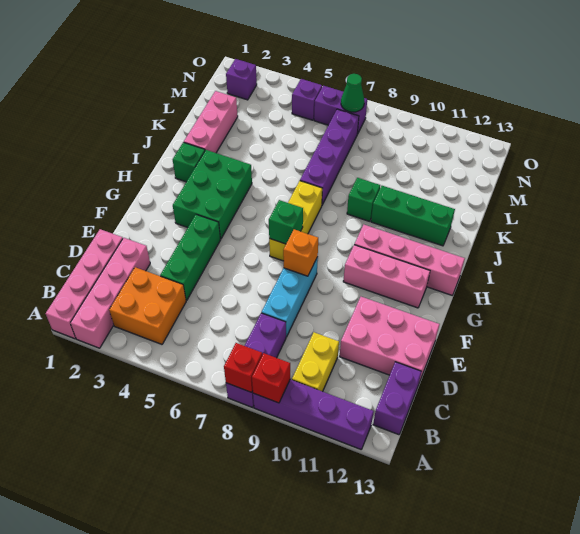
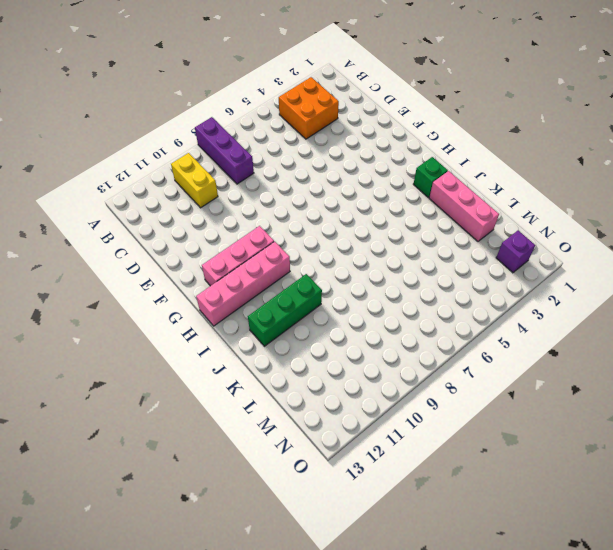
none -> pink 1x4 brick [46,229,123,339]
none -> pink 1x4 brick [70,238,150,348]
none -> purple 1x4 brick [253,380,374,449]

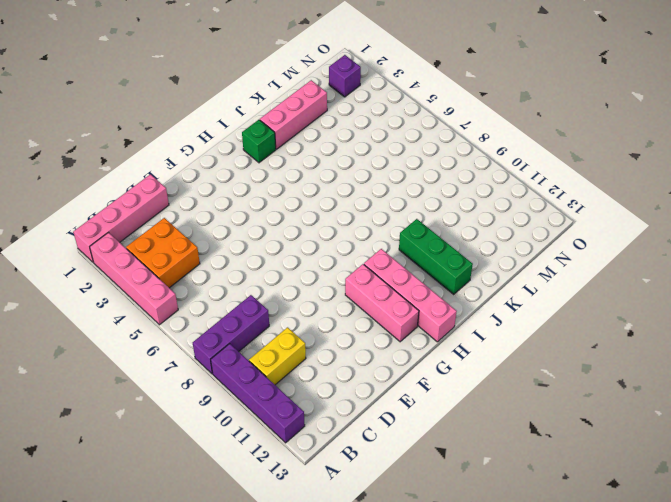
pink 1x4 brick [90,233,178,325] -> pink 1x4 brick turned to [70,238,150,348]
none -> purple 1x2 brick [373,362,422,435]
none -> green 1x3 brick [160,214,220,300]
none -> cyan 1x3 brick [262,257,318,337]

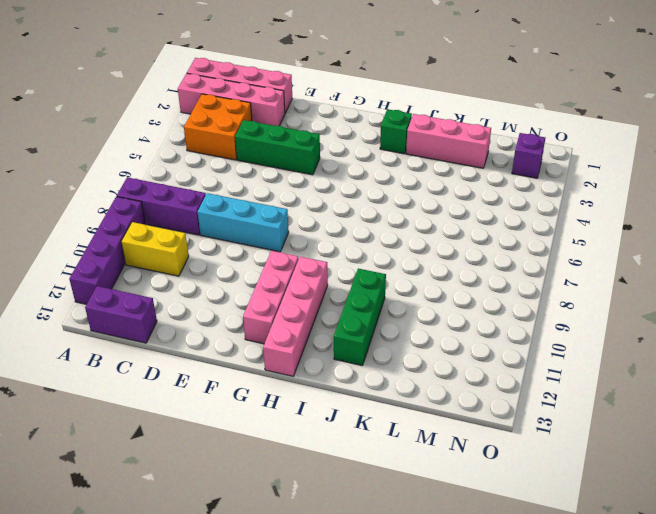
none -> pink 2x3 brick [340,297,440,382]
none -> green 2x3 brick [173,150,252,239]
none -> yellow 1x3 brick [269,181,322,261]

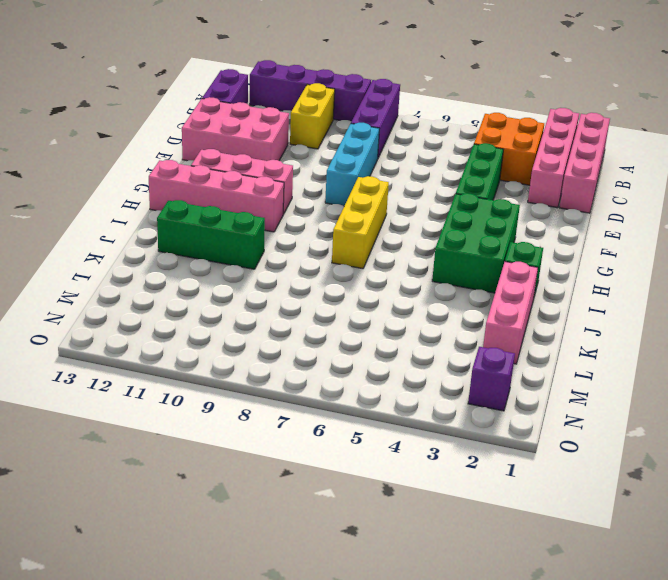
none -> purple 1x4 brick [300,109,359,205]
none -> green 1x1 brick [347,178,380,221]
none -> purple 1x1 brick [292,79,322,120]

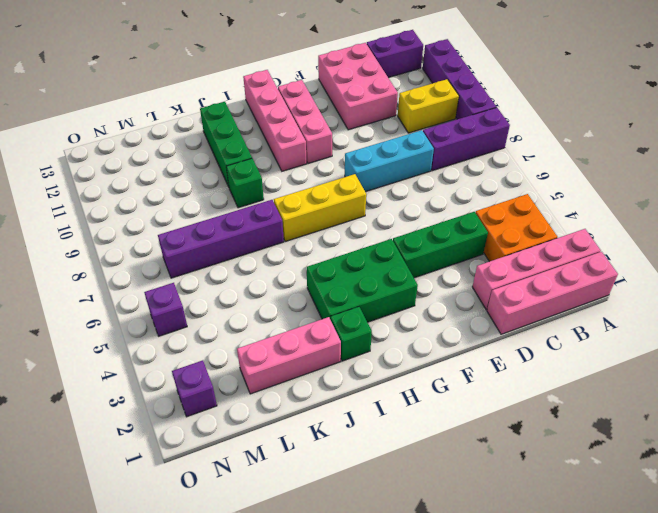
none -> purple 1x2 brick [314,86,367,134]
none -> red 1x1 brick [224,343,262,392]
none -> red 1x1 brick [252,353,290,403]

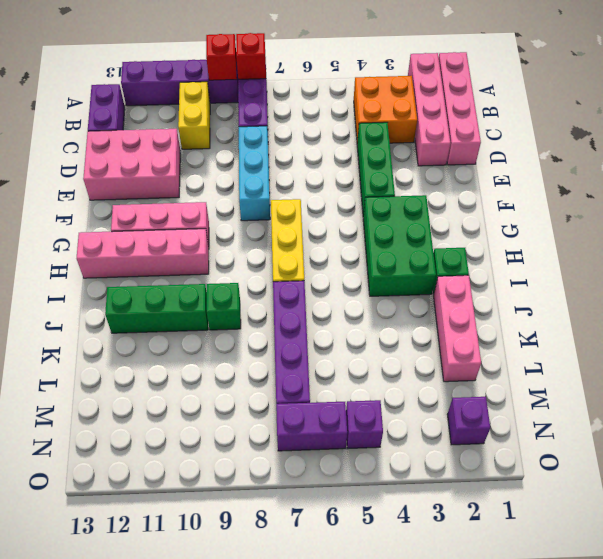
none -> orange 1x1 brick [283,229,318,276]
none -> green 1x1 brick [269,200,303,244]
none -> green 1x1 cone [341,74,364,112]

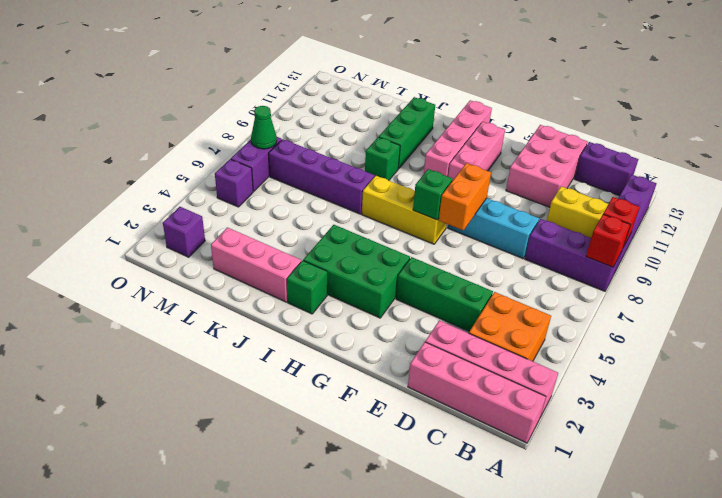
orange 1x2 brick [439,163,491,230] -> orange 1x1 brick [283,229,318,276]

